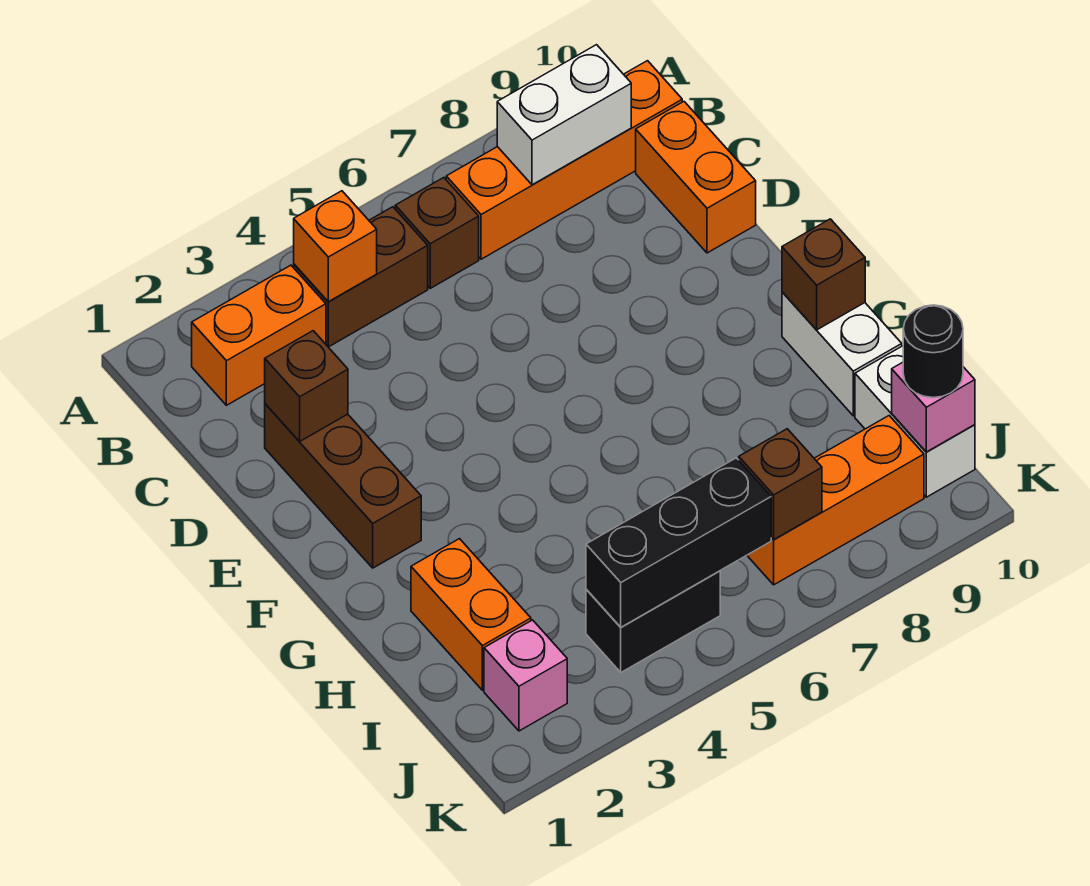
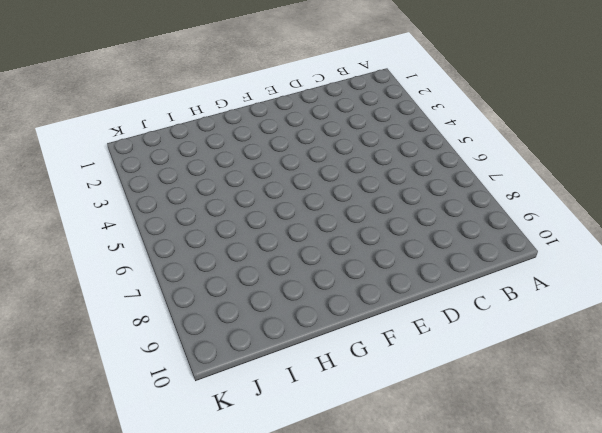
none -> orange 1x2 brick [192,265,326,405]
none -> brown 1x2 brick [294,207,428,347]
none -> brown 1x1 brick [395,178,479,288]

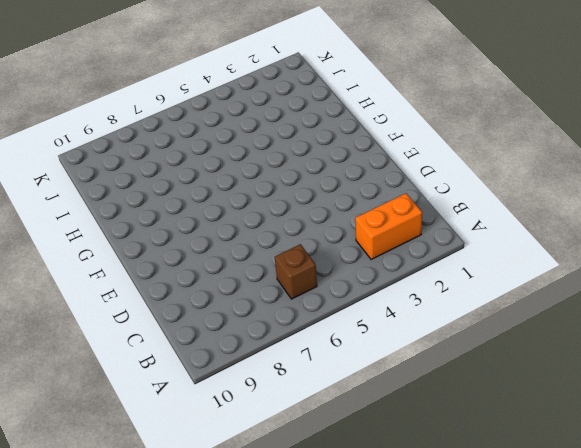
none -> brown 1x2 brick [294,207,428,347]
none -> orange 1x4 brick [446,61,682,259]
none -> orange 1x2 brick [636,102,756,253]

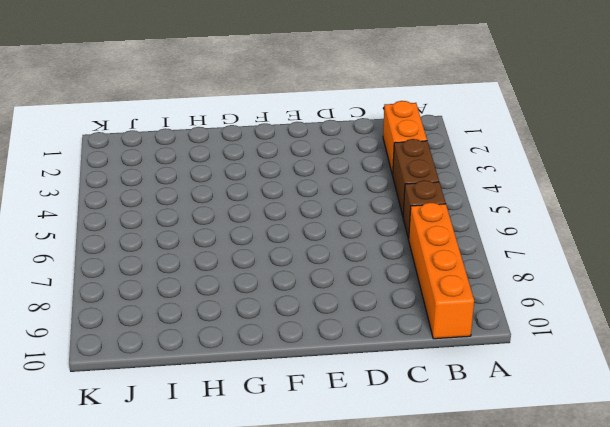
none -> orange 1x2 brick [636,102,756,253]
none -> brown 1x3 brick [265,404,421,568]
none -> white 1x2 brick [782,292,902,416]

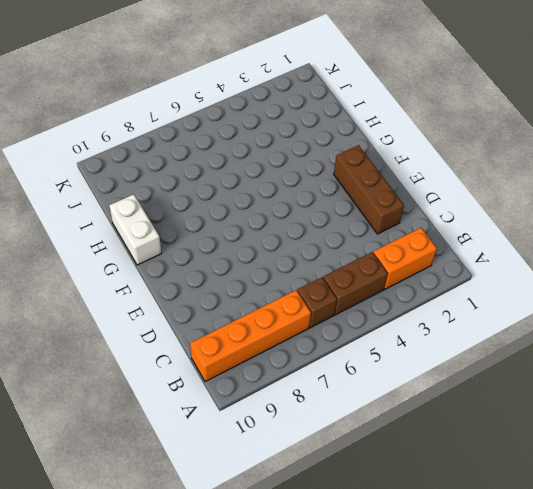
none -> orange 1x2 brick [636,102,756,253]
none -> orange 1x2 brick [411,539,531,690]
none -> white 1x2 brick [855,346,975,497]

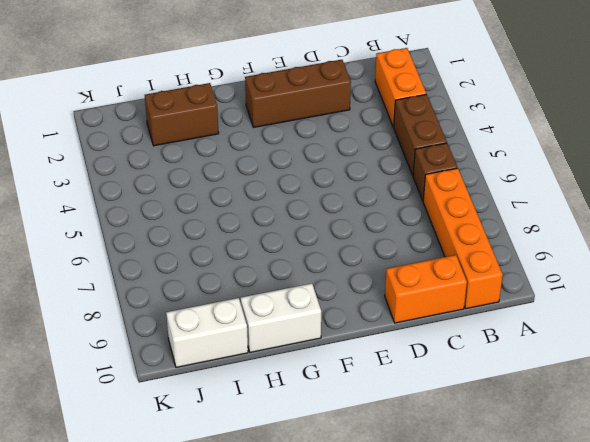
brown 1x2 brick [145,83,219,146] -> orange 1x2 brick [411,539,531,690]
none -> pink 1x1 brick [484,620,567,731]
none -> black 1x2 brick [586,571,720,672]
none -> orange 1x3 brick [747,416,924,585]

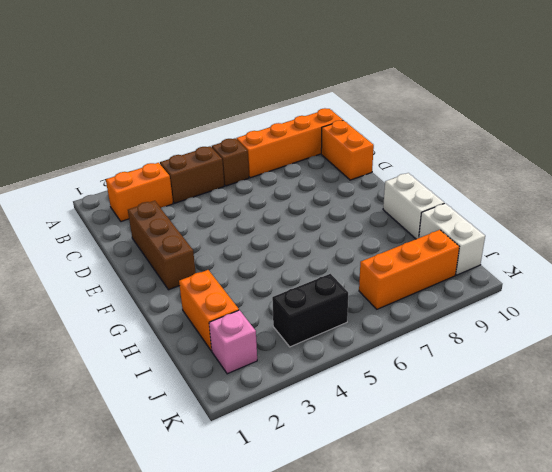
none -> orange 1x1 brick [294,191,377,302]
none -> white 1x2 brick [497,45,631,185]
none -> brown 1x1 brick [265,331,348,442]

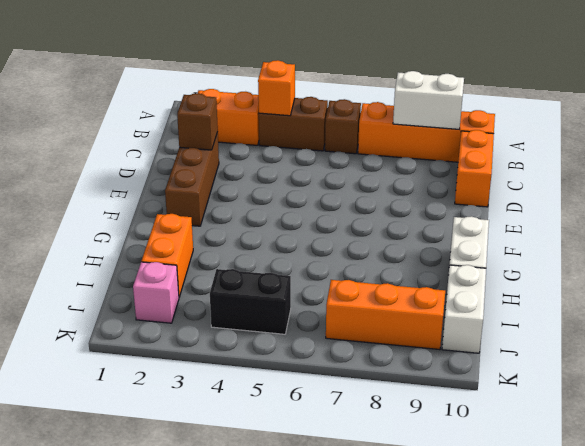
none -> brown 1x1 brick [782,219,865,330]
none -> black 1x3 brick [586,458,771,627]
none -> brown 1x1 brick [739,429,822,539]

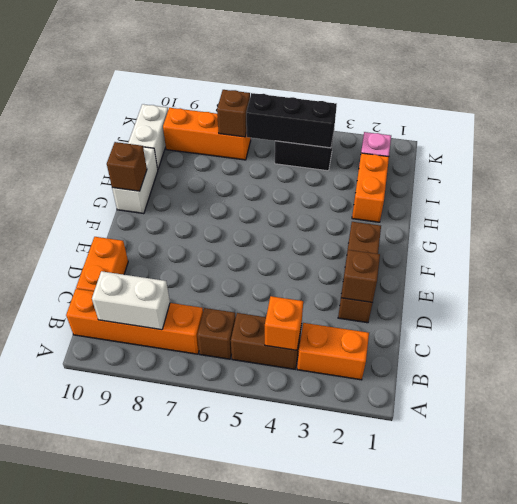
none -> pink 1x1 brick [892,362,975,452]
none -> black 1x1 round brick [903,305,963,398]

